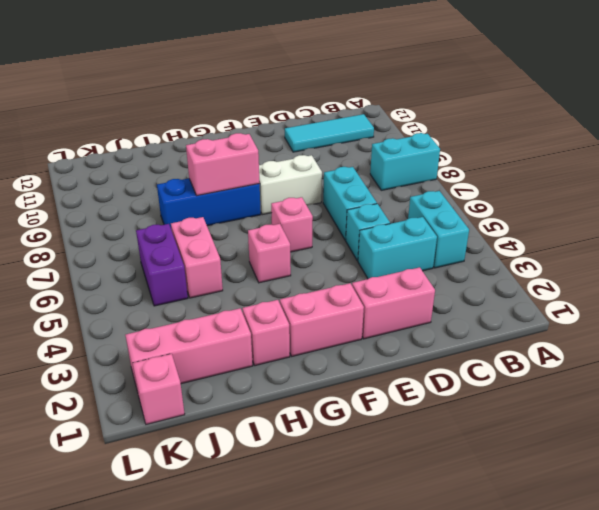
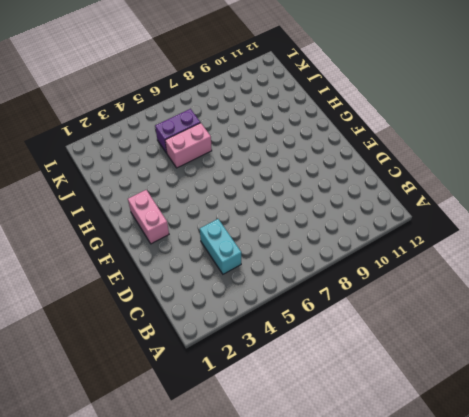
none -> cyan 1x2 brick [370,133,440,190]
none -> cyan 1x2 brick [408,191,469,268]
none -> cyan 1x3 tile [285,114,374,152]

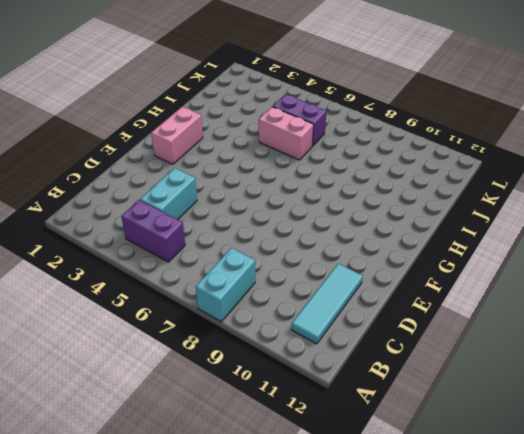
purple 1x2 brick [121,200,185,262] -> cyan 1x2 brick [408,191,469,268]
none -> pink 1x2 brick [352,267,435,339]
none -> cyan 1x1 brick [346,204,390,261]
none -> cyan 1x2 brick [323,167,377,240]

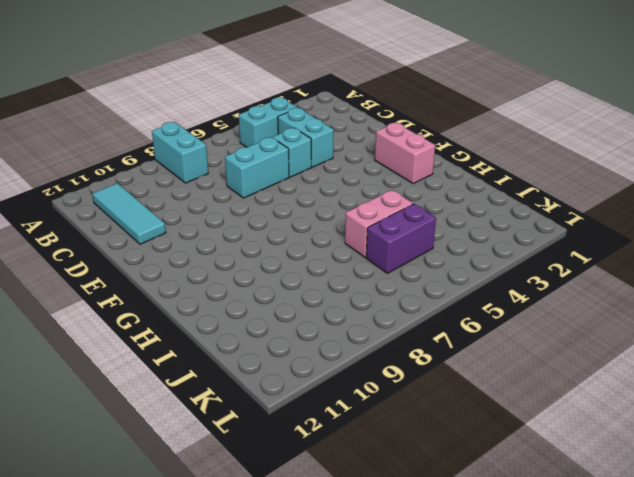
none -> pink 1x2 brick [352,267,435,339]
none -> white 1x2 brick [259,155,322,215]
none -> pink 1x1 brick [271,197,313,252]

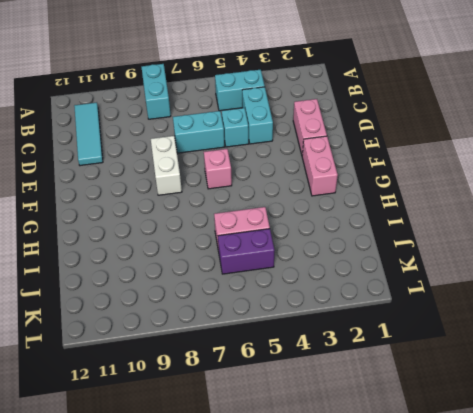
none -> pink 1x1 brick [248,224,291,283]
none -> blue 1x3 brick [157,178,261,228]
none -> pink 1x1 brick [242,300,290,366]

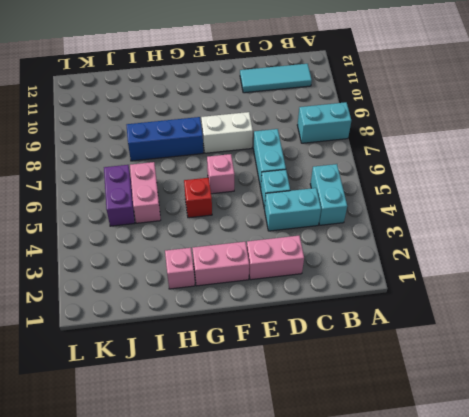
red 1x1 brick [184,178,212,218] -> pink 1x1 brick [248,224,291,283]
none -> pink 1x3 brick [125,308,253,388]
none -> pink 1x1 brick [133,354,185,424]
none -> pink 1x2 brick [186,133,260,196]

